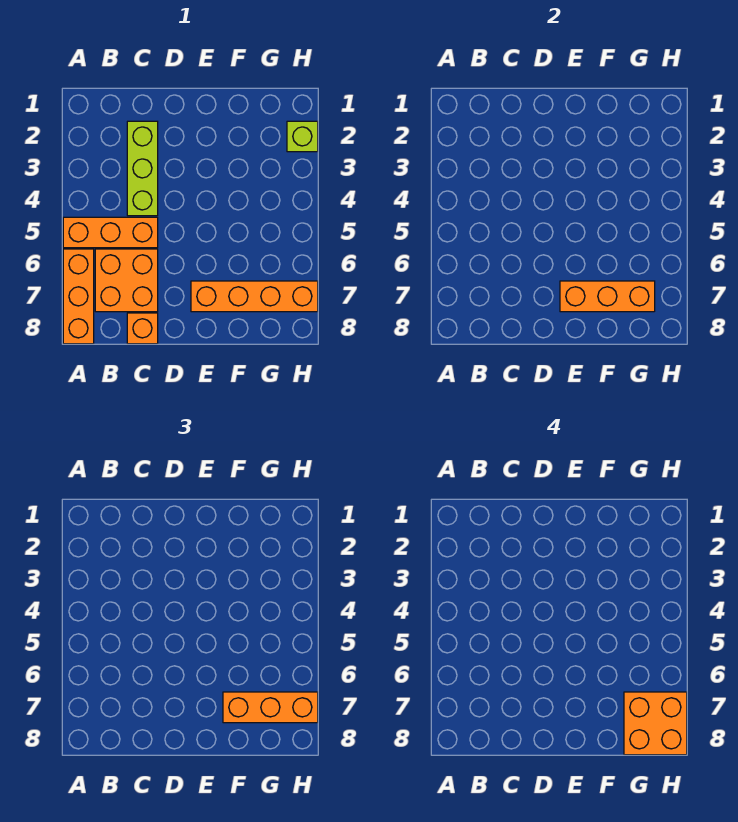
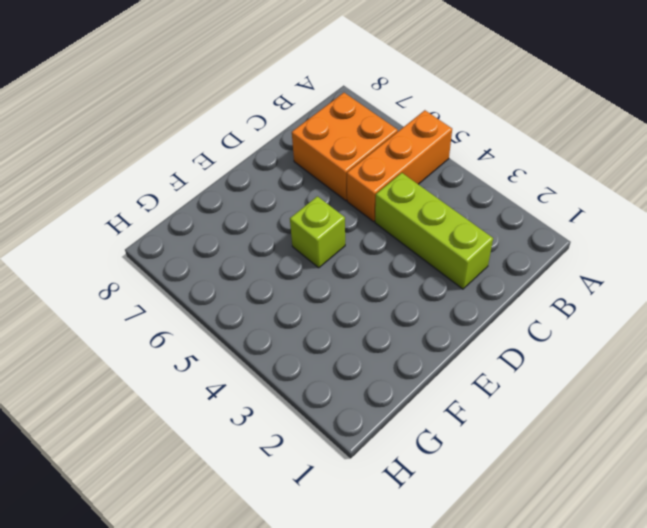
lime 1x1 brick [290,196,345,268] -> lime 1x1 brick moved to [287,121,318,152]
none -> orange 1x3 brick [63,249,94,344]
none -> orange 1x1 brick [127,313,158,344]

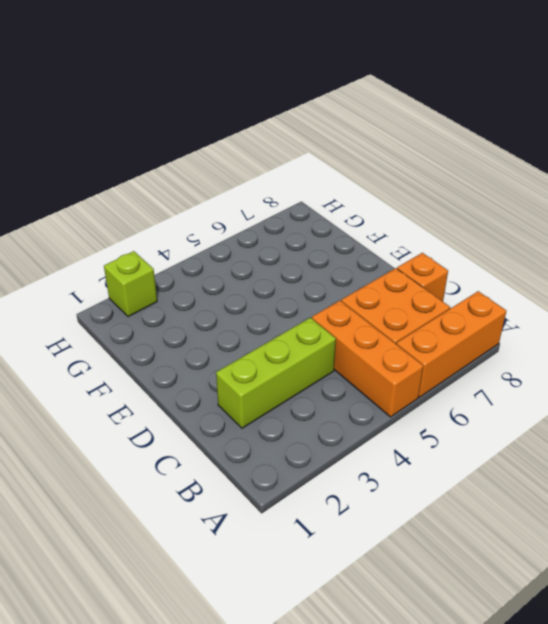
none -> orange 1x4 brick [191,281,318,312]
none -> orange 1x3 brick [560,281,655,312]

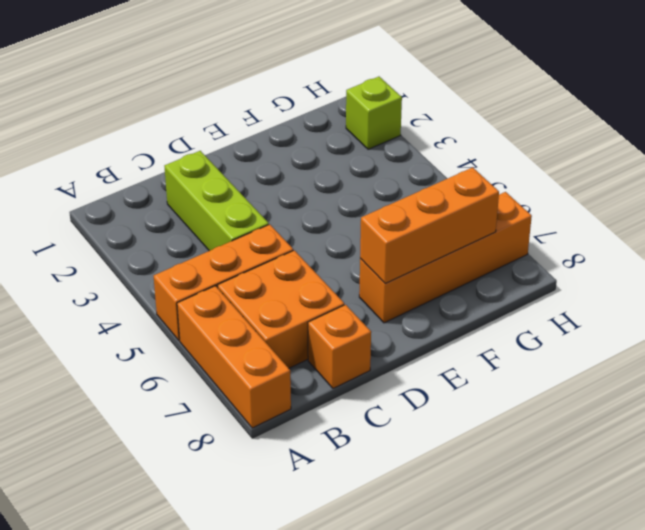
none -> orange 1x3 brick [223,692,318,723]
none -> orange 2x2 brick [624,692,687,755]

